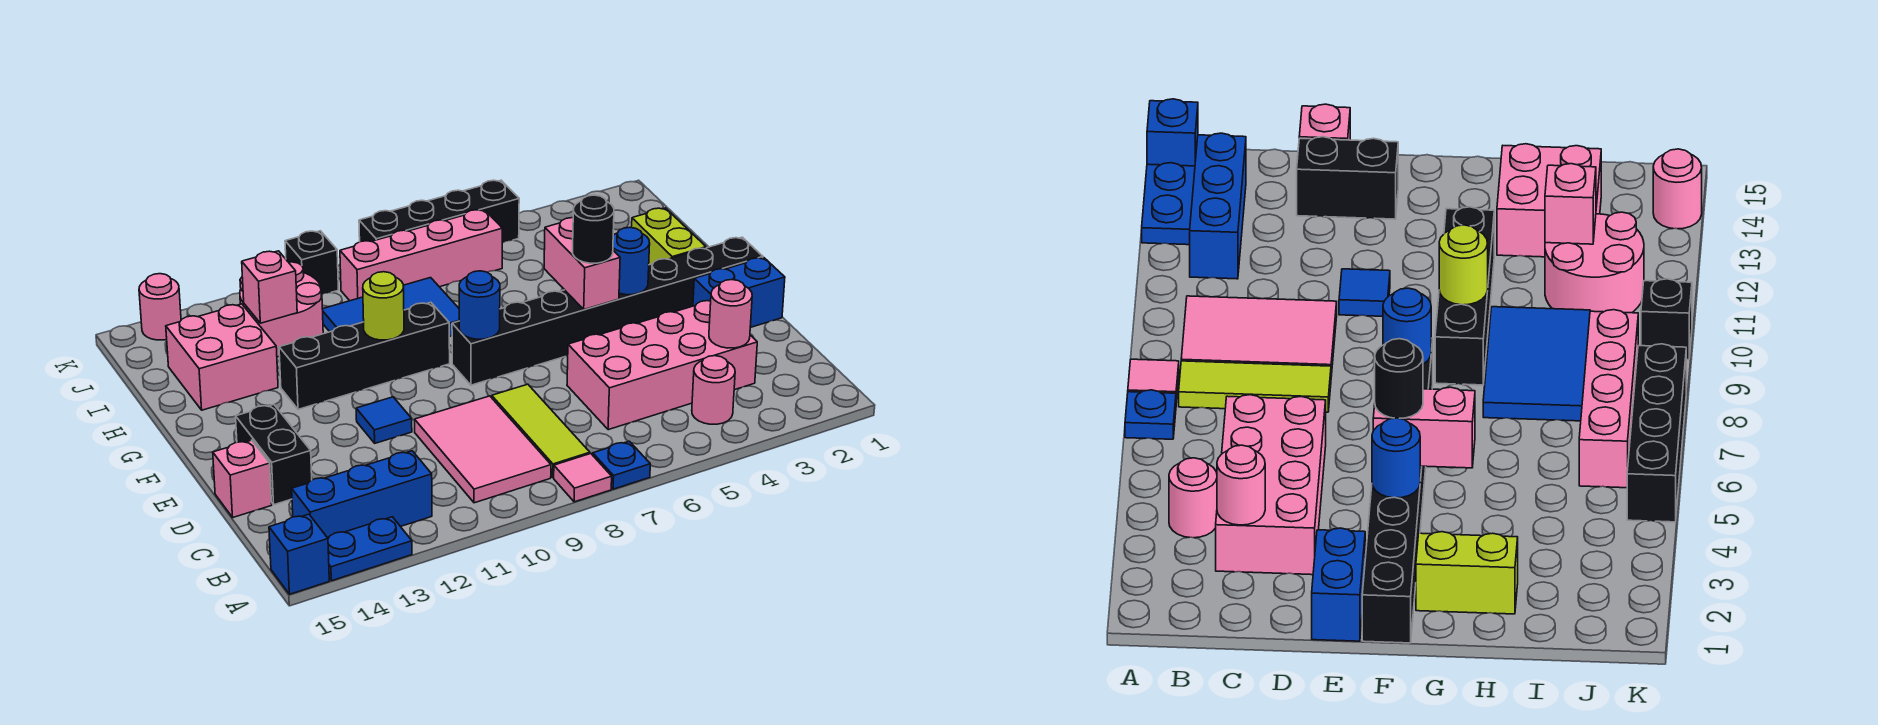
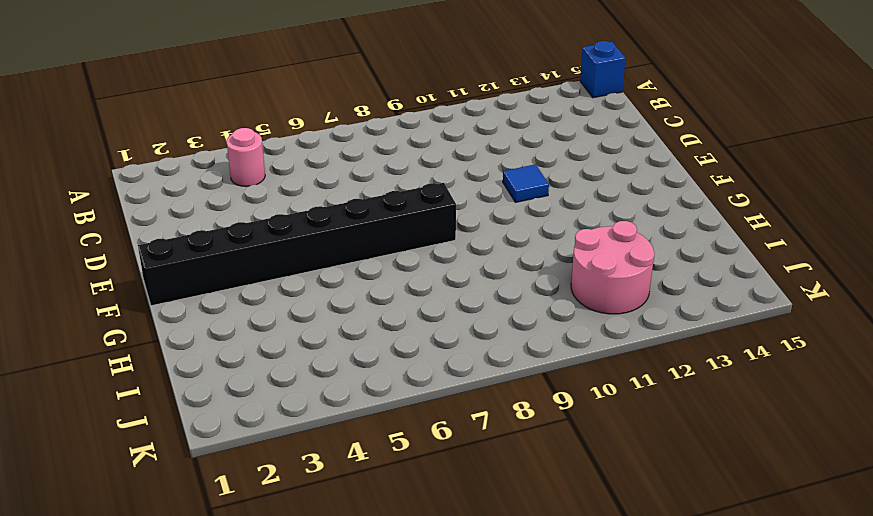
none -> blue 1x1 plate [593,441,650,489]
none -> pink 1x1 tile [554,454,612,502]
none -> blue 1x2 plate [327,517,412,581]
none -> lime 1x3 tile [491,384,590,477]

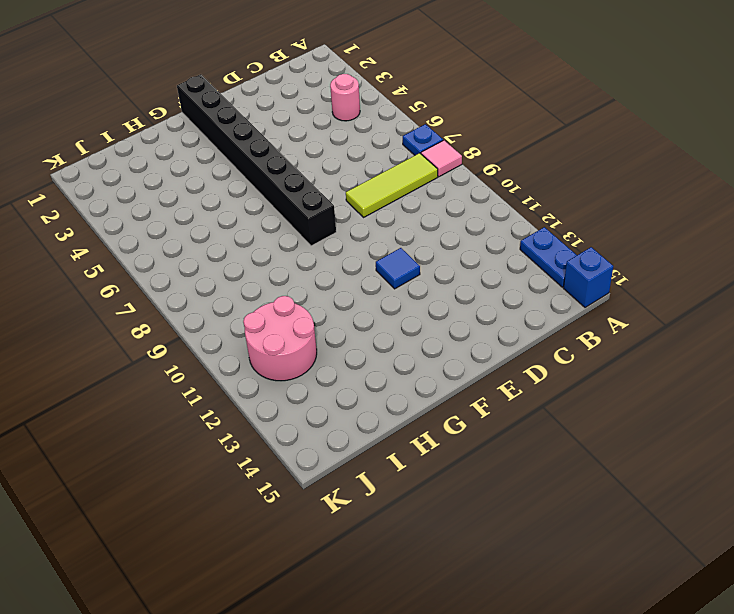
none -> pink 2x3 tile [415,396,551,503]
none -> blue 1x3 brick [292,451,432,537]
none -> pink 2x4 brick [567,301,757,430]
none -> black 1x2 brick [236,404,312,505]

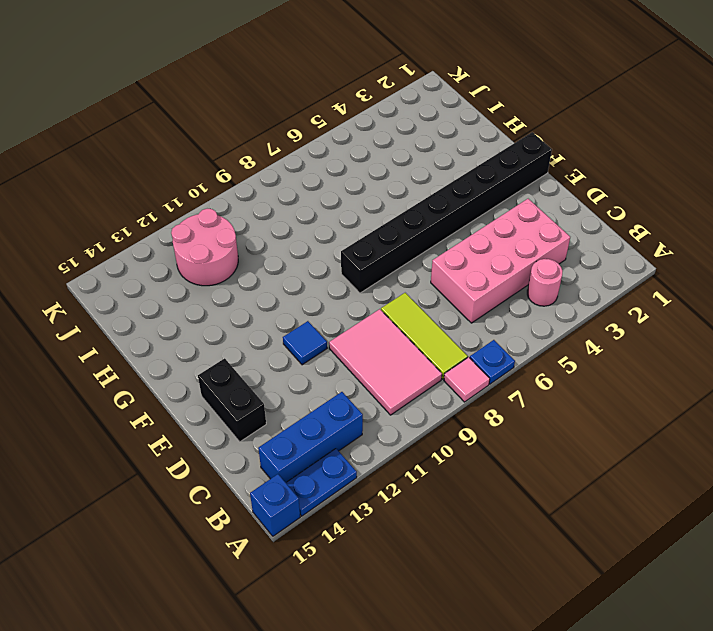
none -> pink 1x1 brick [213,440,272,517]
none -> blue 1x2 brick [693,258,785,328]
none -> lime 1x2 brick [632,208,706,265]
none -> black 1x4 brick [279,302,450,409]

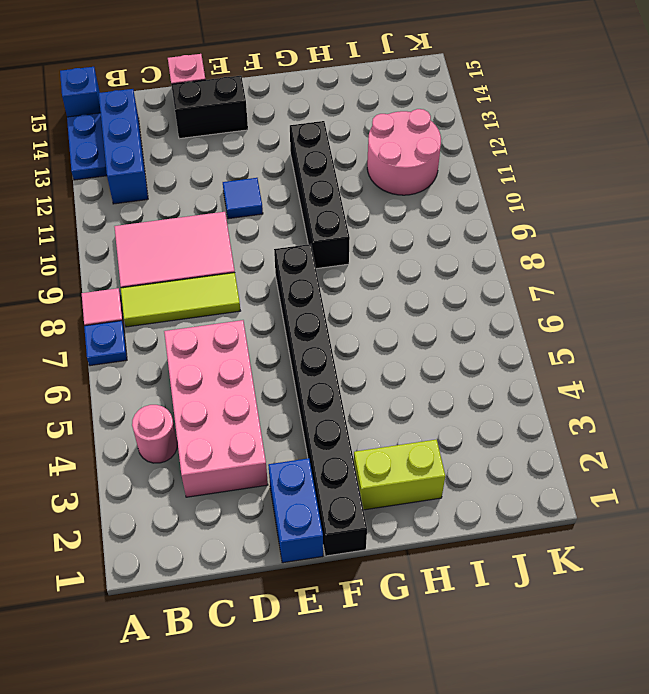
none -> blue 2x3 tile [322,278,459,337]
none -> pink 2x2 brick [166,304,278,410]
none -> pink 1x4 brick [340,210,502,301]
none -> black 1x4 brick [359,180,519,243]

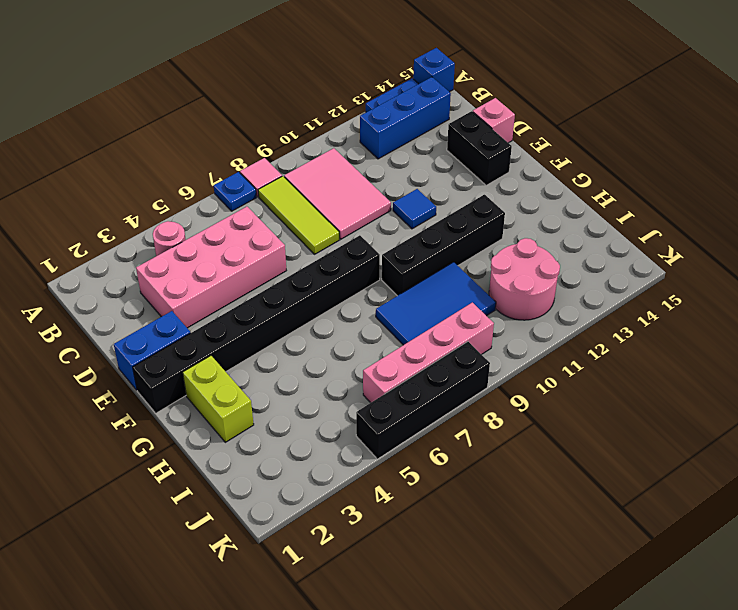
none -> pink 2x2 brick [166,304,278,410]
none -> black 1x1 brick [285,231,338,294]
none -> pink 1x1 round brick [139,274,181,340]
none -> pink 1x1 round brick [709,280,752,348]

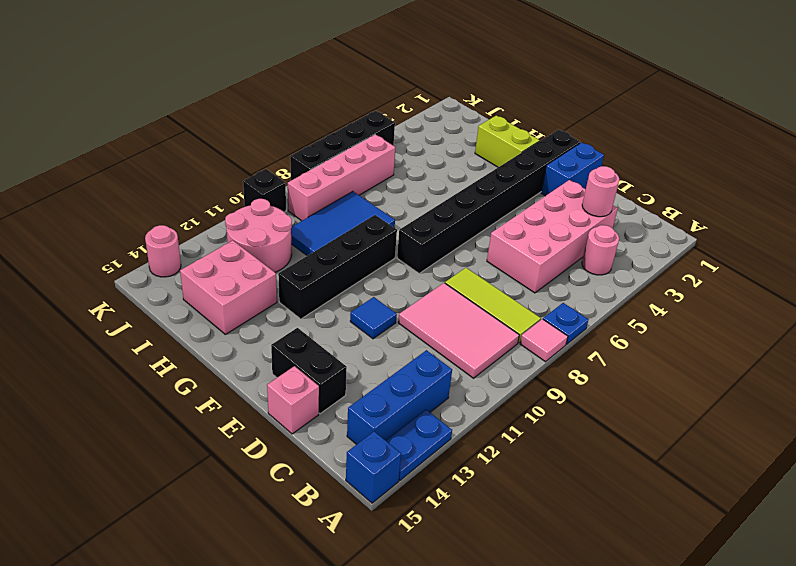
none -> blue 1x1 round brick [613,227,650,295]
none -> pink 1x2 brick [544,218,620,309]
none -> blue 1x1 round brick [459,271,500,339]
none -> lime 1x1 round brick [363,272,404,340]

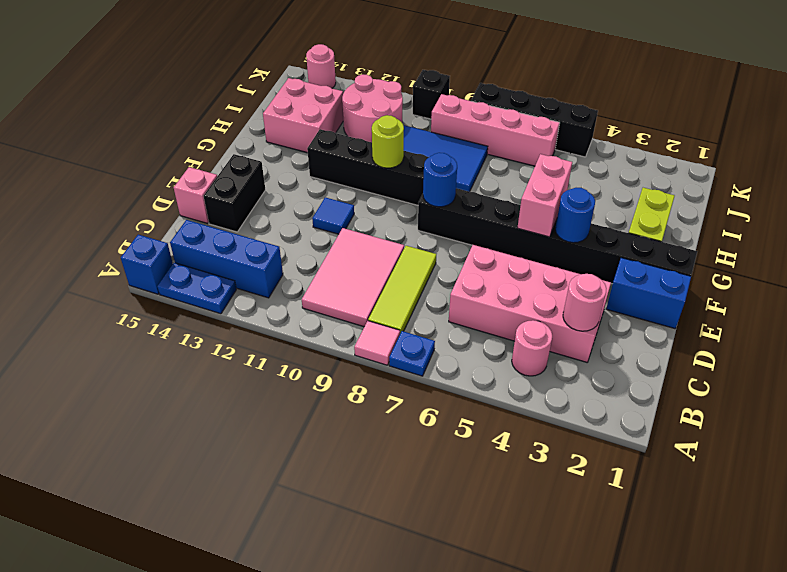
none -> pink 1x1 brick [242,251,297,323]
none -> black 1x1 round brick [573,195,614,263]

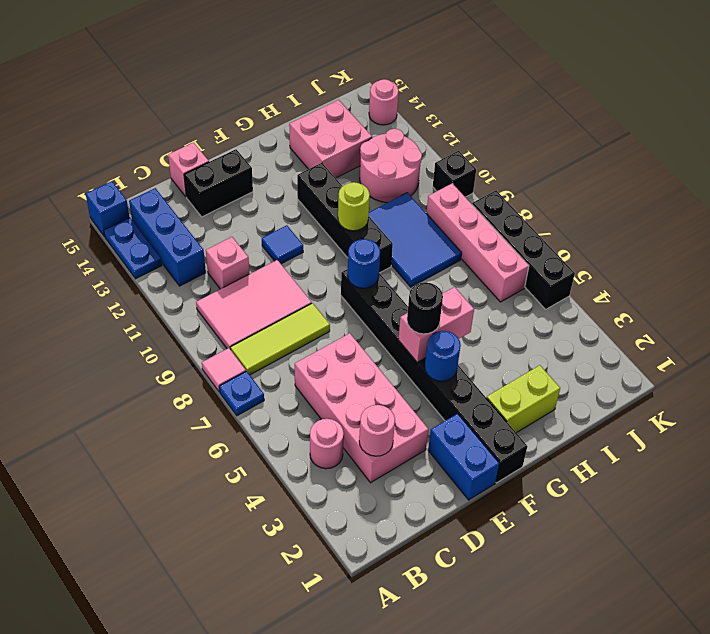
pink 1x1 brick [206,237,249,289] -> pink 1x1 brick moved to [242,251,297,323]

